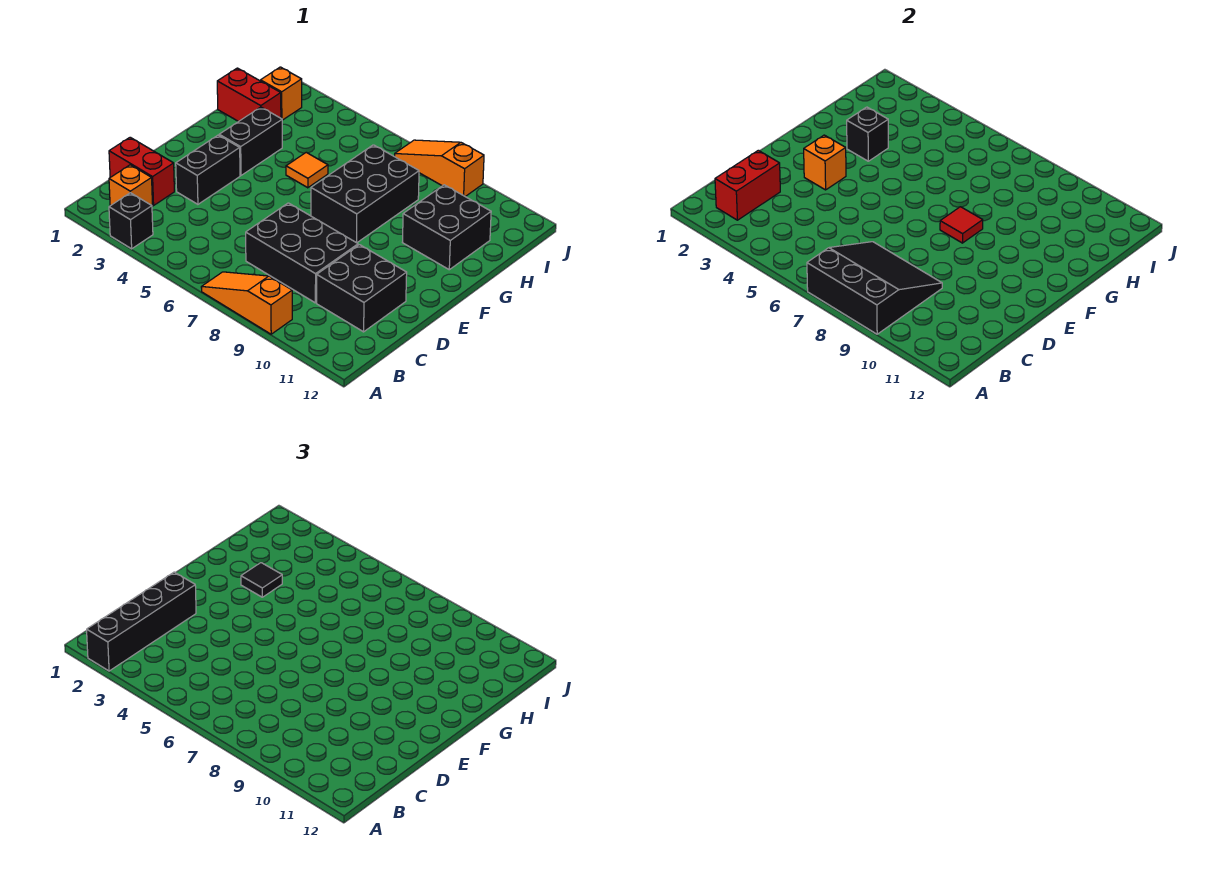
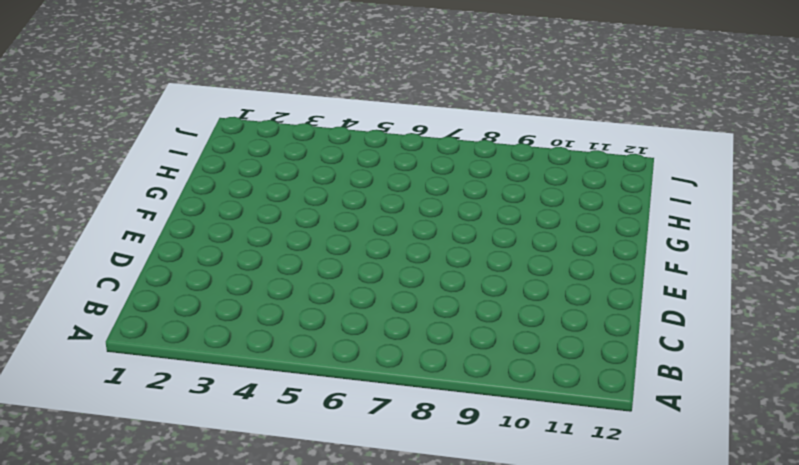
none -> black 1x1 brick [109,193,153,249]
none -> orange 1x3 slope [201,272,292,334]
none -> orange 1x1 brick [109,165,153,206]

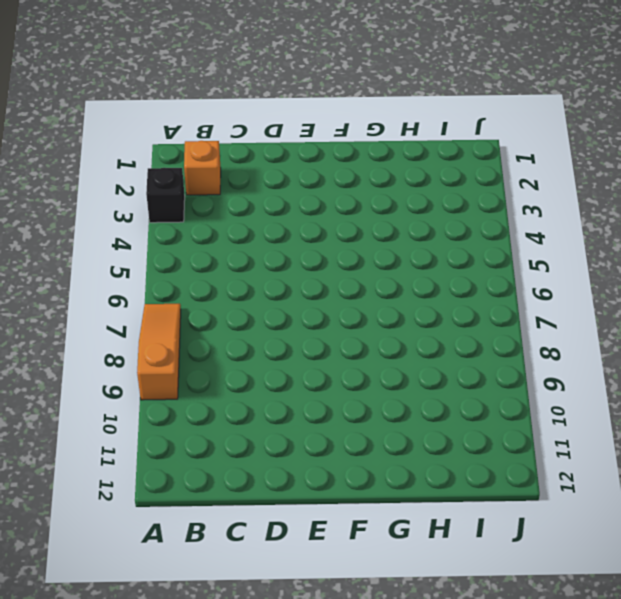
none -> red 1x2 brick [109,137,174,205]
none -> black 2x3 brick [246,203,358,303]
none -> black 2x2 brick [317,245,407,332]

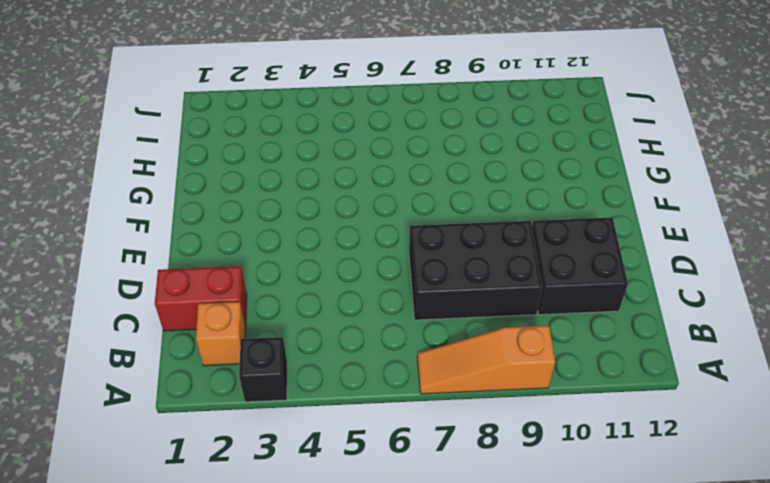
none -> black 1x2 brick [176,135,240,204]
none -> black 1x2 brick [219,107,282,175]
none -> black 2x3 brick [311,145,419,243]

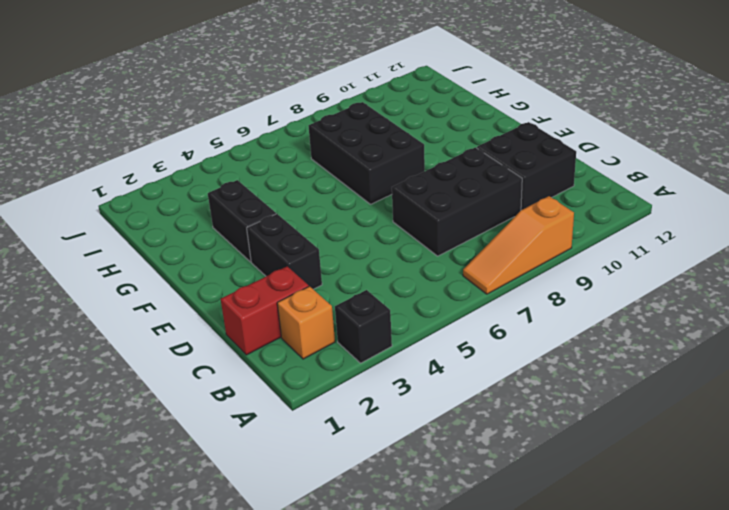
none -> orange 1x1 tile [286,152,328,188]
none -> black 2x2 brick [402,185,491,270]
none -> red 1x2 brick [217,68,281,122]

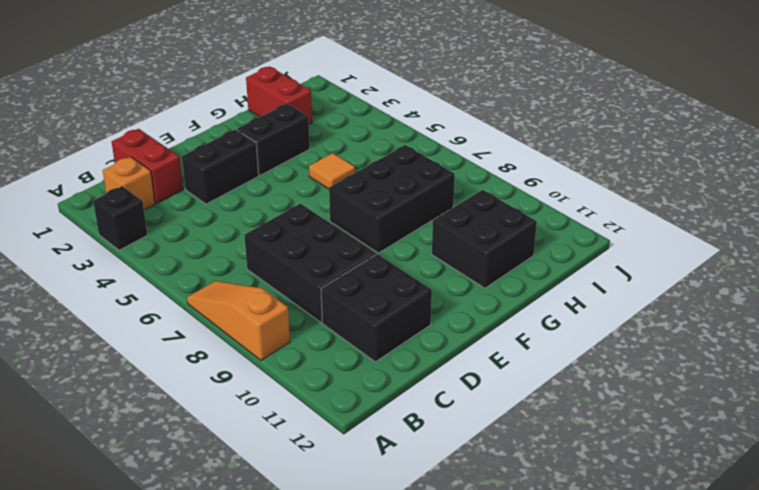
none -> orange 1x1 brick [260,67,302,120]
none -> orange 1x3 slope [395,140,484,197]
none -> black 3x3 slope [807,242,942,334]

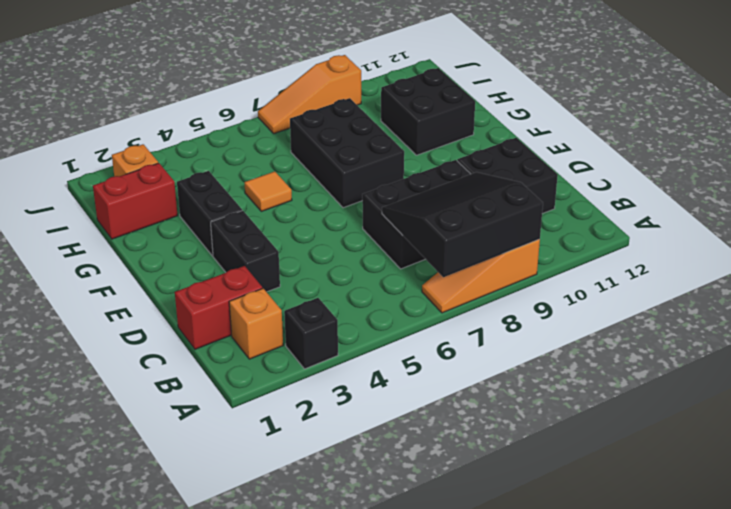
none -> red 1x2 brick [715,150,780,220]
none -> orange 1x1 brick [804,135,846,190]
none -> red 1x1 tile [940,207,983,243]

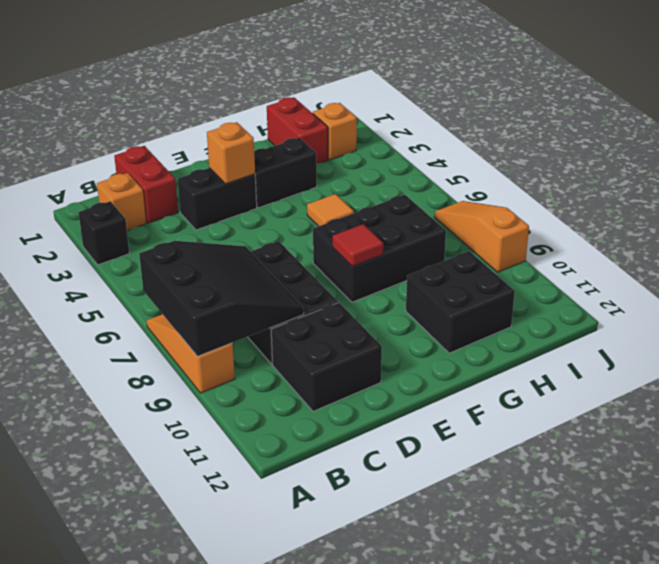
none -> red 1x2 brick [715,150,780,220]
none -> black 1x1 brick [847,107,888,161]
none -> black 1x4 brick [87,572,196,671]

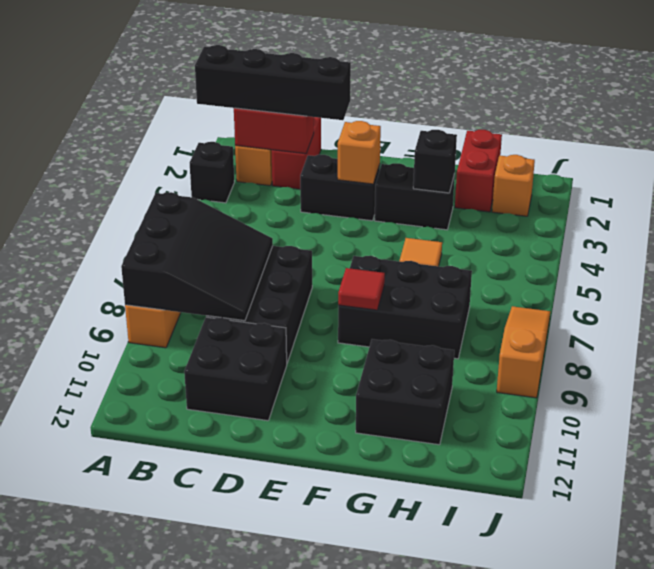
none -> black 1x1 tile [241,563,282,597]

